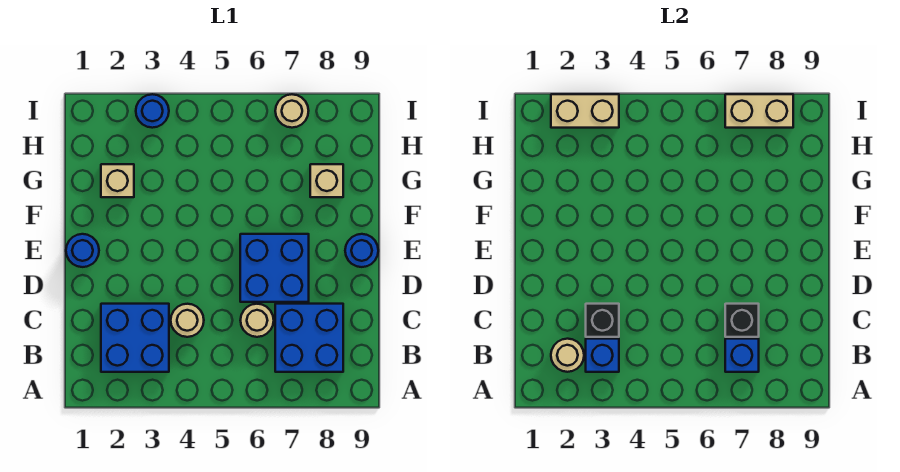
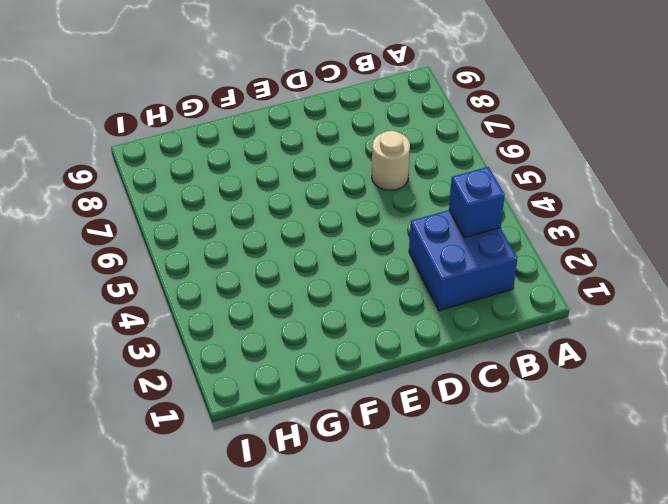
none -> blue 2x2 brick [275,304,343,372]
none -> tan 1x1 round brick [171,304,204,337]
none -> blue 2x2 brick [240,234,309,302]

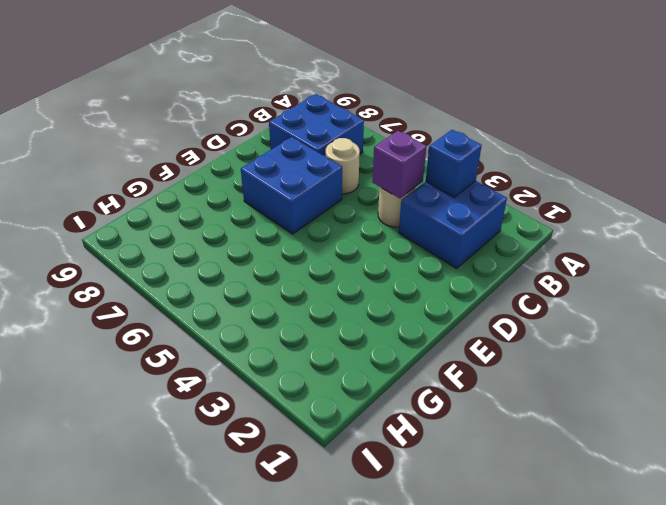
purple 1x1 brick [373,131,427,198] -> none
none -> blue 1x1 round brick [66,234,99,267]
none -> blue 1x1 round brick [345,234,378,267]
none -> tan 1x1 brick [101,164,134,197]

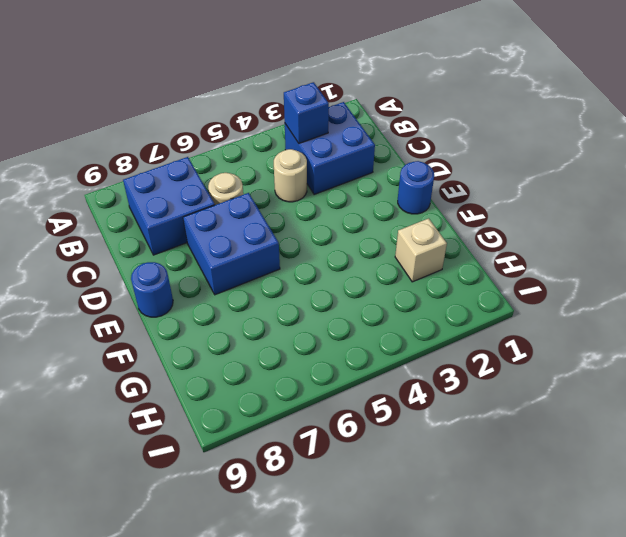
none -> tan 1x1 brick [310,164,343,197]
none -> blue 1x1 round brick [136,94,169,128]
none -> tan 1x1 round brick [275,94,309,128]

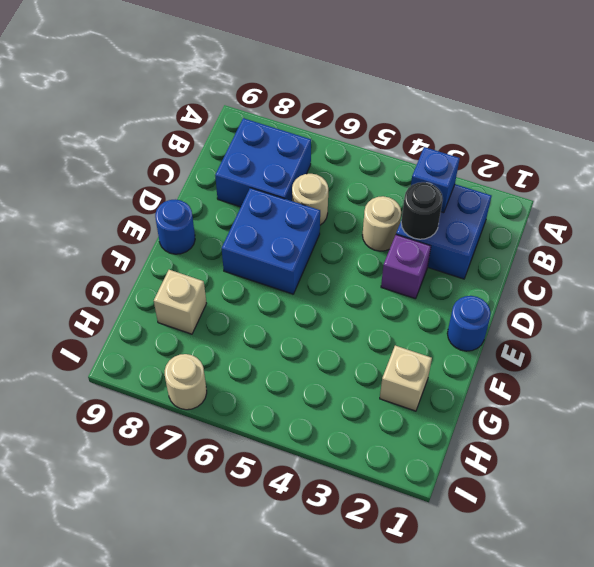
black 1x1 round brick [401,182,443,239] -> black 1x1 brick [586,304,619,337]
purple 1x1 brick [381,235,431,299] -> none
none -> blue 1x1 round brick [136,94,169,128]
none -> tan 1x1 round brick [551,339,584,372]
none -> blue 1x1 brick [725,339,759,372]

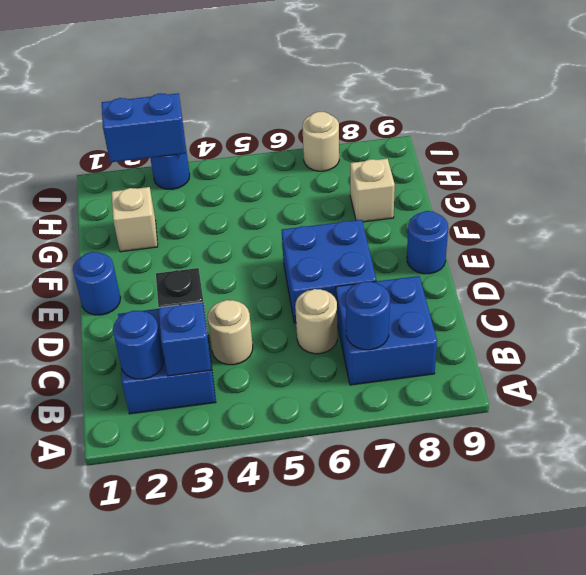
blue 1x1 round brick [113,311,164,379] -> tan 1x1 round brick [551,339,584,372]
blue 1x1 round brick [346,281,390,350] -> blue 1x1 brick [725,339,759,372]
blue 1x2 brick [102,93,186,162] -> tan 1x2 brick [551,94,619,128]
none -> black 1x1 brick [725,304,759,337]
none -> tan 1x2 brick [725,94,793,128]

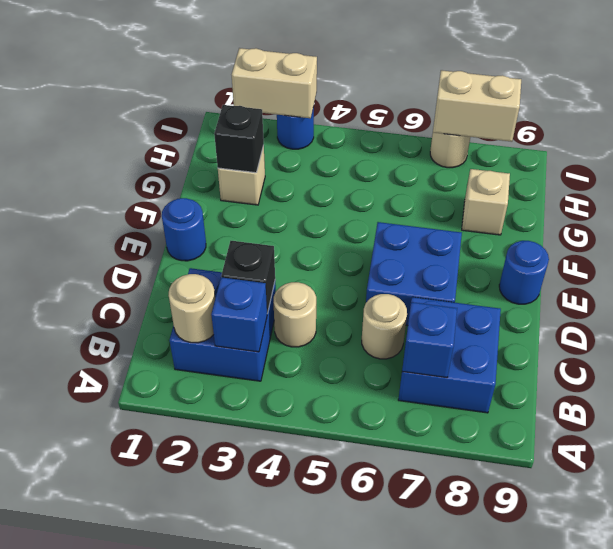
black 1x1 brick [214,105,264,173] -> black 1x1 brick moved to [725,304,759,337]

